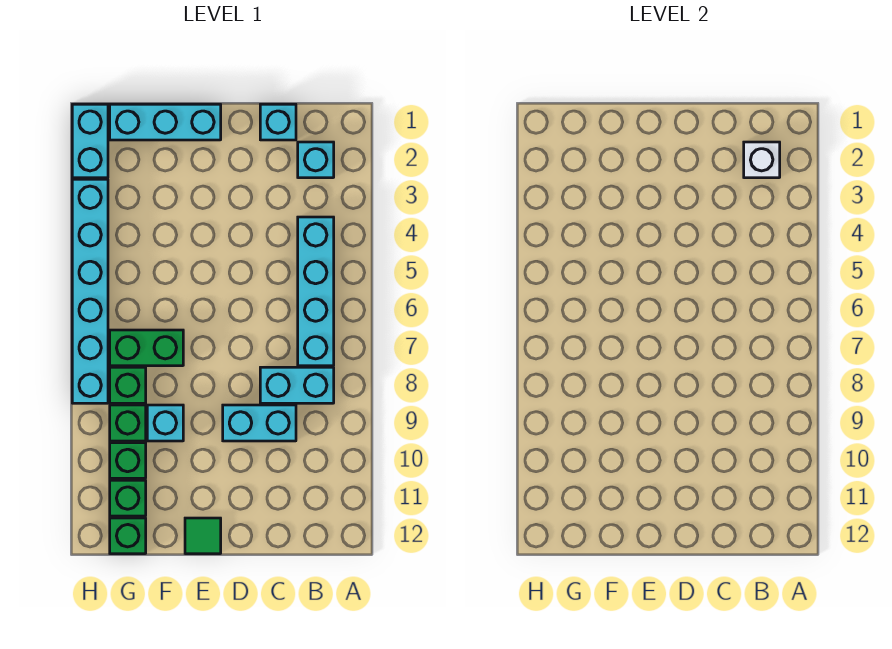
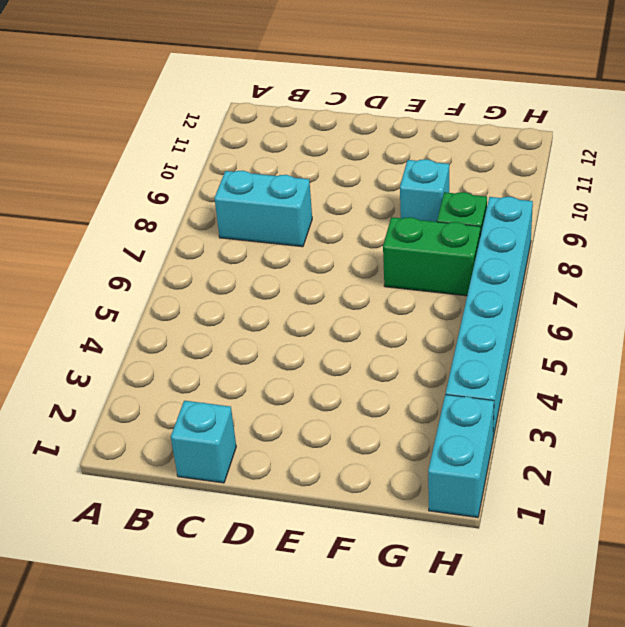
none -> cyan 1x1 brick [298,142,334,178]
none -> cyan 1x4 brick [298,217,334,366]
none -> cyan 1x2 brick [223,405,296,441]

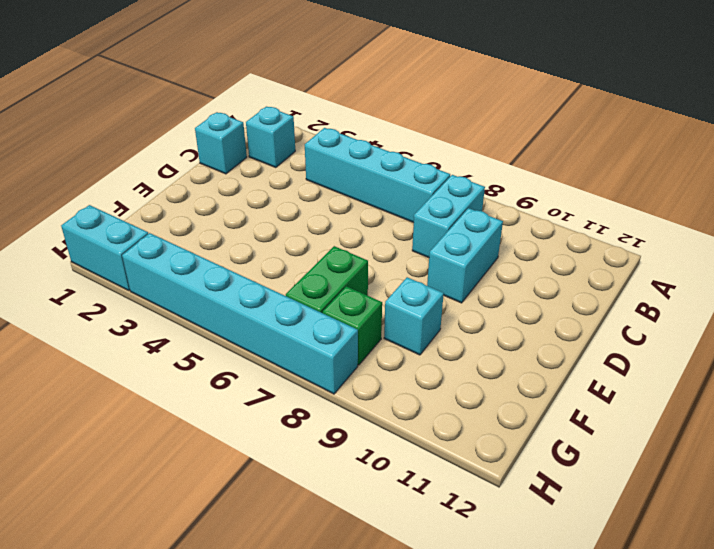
none -> cyan 1x3 brick [110,104,221,140]
none -> green 1x1 tile [185,518,221,554]
none -> green 1x1 brick [110,405,146,441]

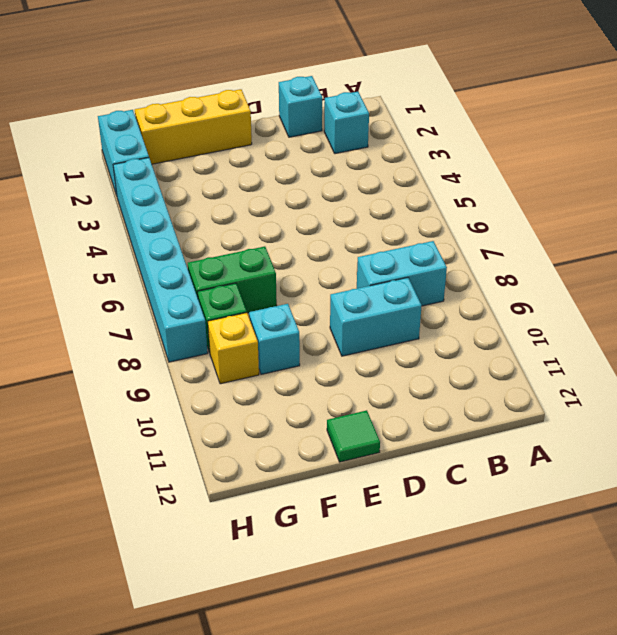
yellow 1x3 brick [135,89,252,164] -> cyan 1x3 brick [110,104,221,140]
yellow 1x1 brick [208,313,259,384] -> green 1x1 brick [110,405,146,441]
none -> cyan 1x4 brick [298,217,334,366]
none -> green 1x1 brick [110,443,146,478]
none -> green 1x1 brick [110,480,146,516]

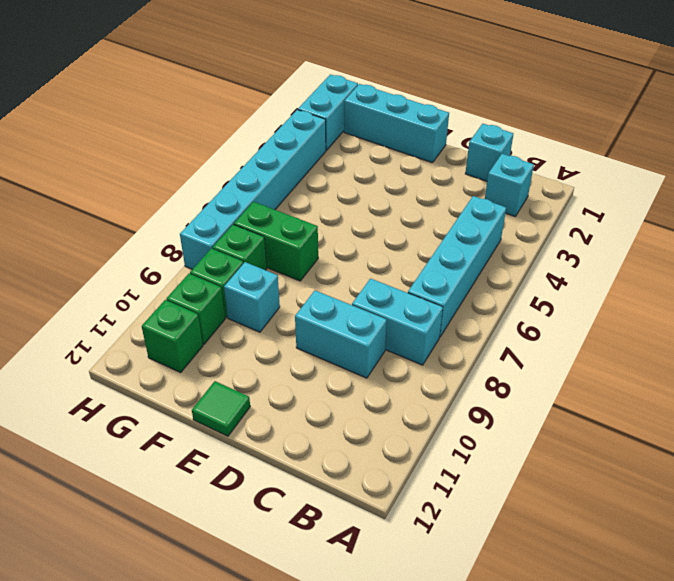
none -> green 1x1 brick [110,518,146,554]
none -> white 1x1 brick [744,142,780,178]

